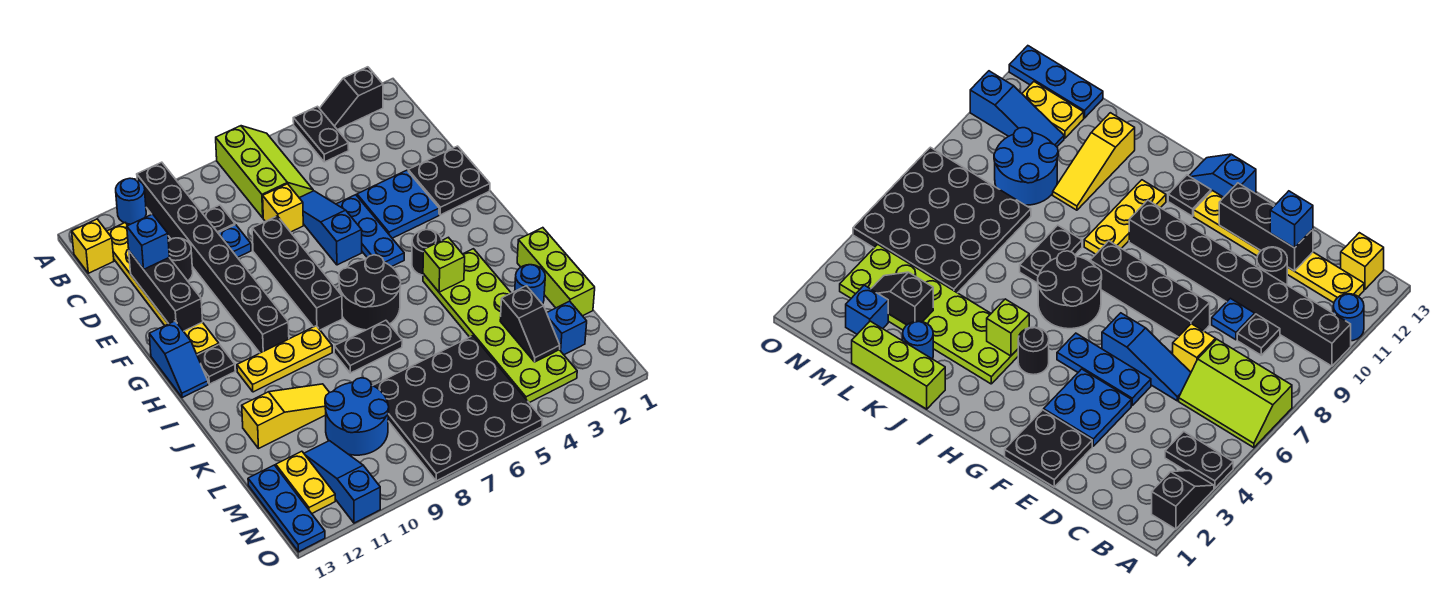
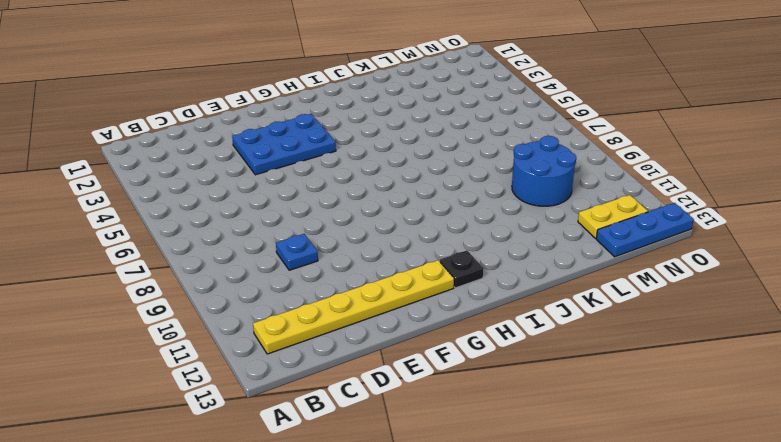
blue 2x3 plate [232,114,336,175] -> blue 2x2 plate [357,170,439,238]
none -> black 1x2 slope [319,67,383,130]
none -> black 1x2 plate [293,106,349,162]
none -> lime 2x3 slope [216,126,313,218]
none -> black 1x8 brick [137,162,289,353]

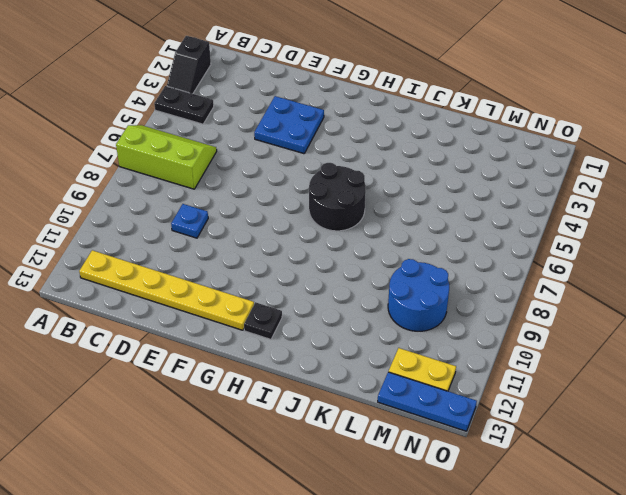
none -> black 1x8 brick [137,162,289,353]
none -> blue 1x1 round brick [116,178,146,224]
none -> yellow 1x1 brick [72,219,114,273]
none -> black 1x1 plate [203,205,235,233]

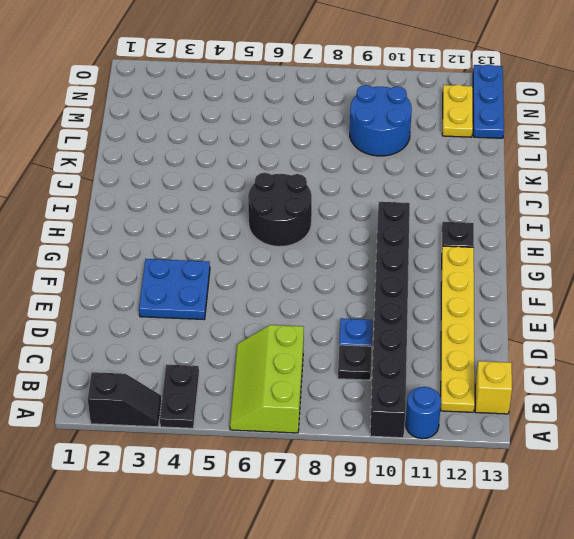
none -> blue 1x3 slope [300,191,362,265]
none -> yellow 1x1 brick [263,184,303,232]
none -> black 1x1 round brick [168,238,193,281]
none -> black 2x2 plate [408,146,490,215]

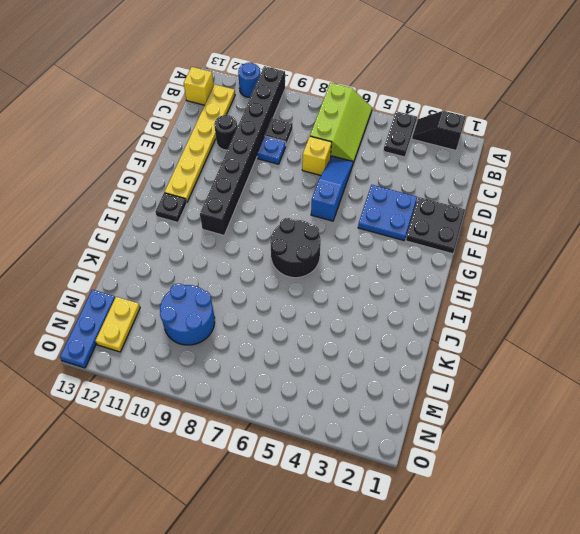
none -> blue 1x3 plate [336,195,404,267]
none -> black 1x4 brick [252,216,342,330]
none -> blue 1x2 slope [149,321,208,398]
none -> black 1x1 round brick [412,230,442,275]

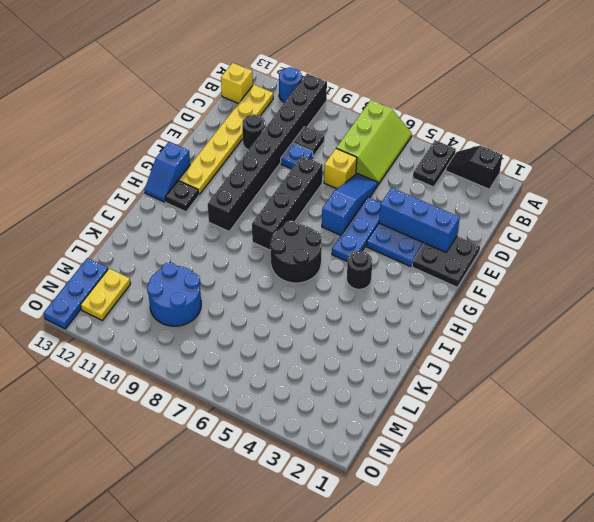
blue 1x3 brick [379,188,460,252] -> none
none -> lime 2x6 plate [423,249,577,403]
none -> yellow 1x3 plate [237,326,332,392]
none -> lime 1x3 brick [517,228,595,316]
none -> black 1x2 plate [334,320,402,373]

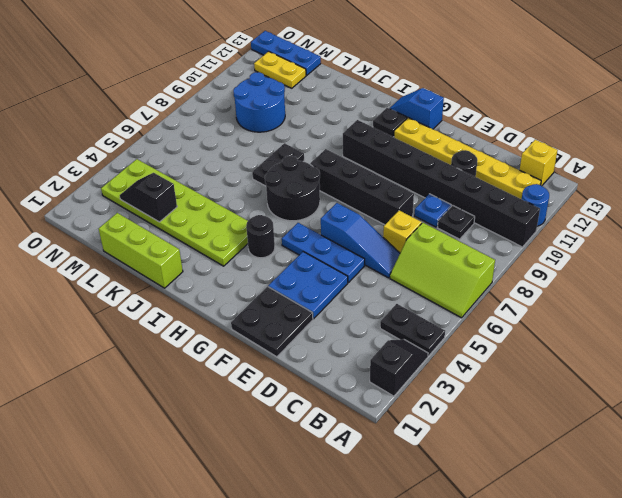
none -> yellow 1x3 plate [237,326,332,392]
none -> blue 1x1 round brick [515,265,545,304]
none -> yellow 1x3 slope [242,384,329,448]
none -> black 4x4 plate [373,336,543,481]

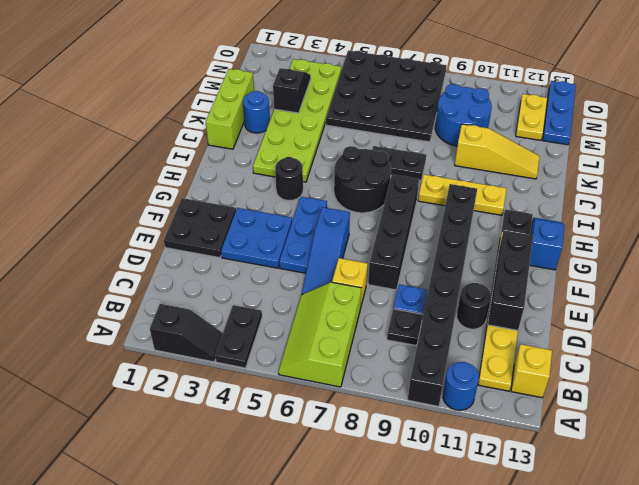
yellow 1x3 slope [455,124,540,179] -> yellow 1x3 slope turned to [242,384,329,448]
none -> blue 1x1 brick [547,301,587,355]
none -> blue 1x3 slope [304,441,380,523]
none -> lime 1x1 brick [423,237,465,292]
none -> blue 1x1 brick [127,214,169,269]

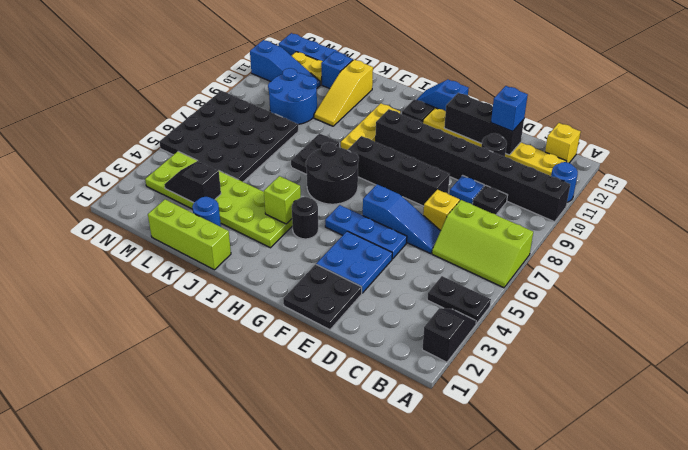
blue 1x1 brick [321,52,353,89] -> blue 1x1 brick moved to [547,301,587,355]

